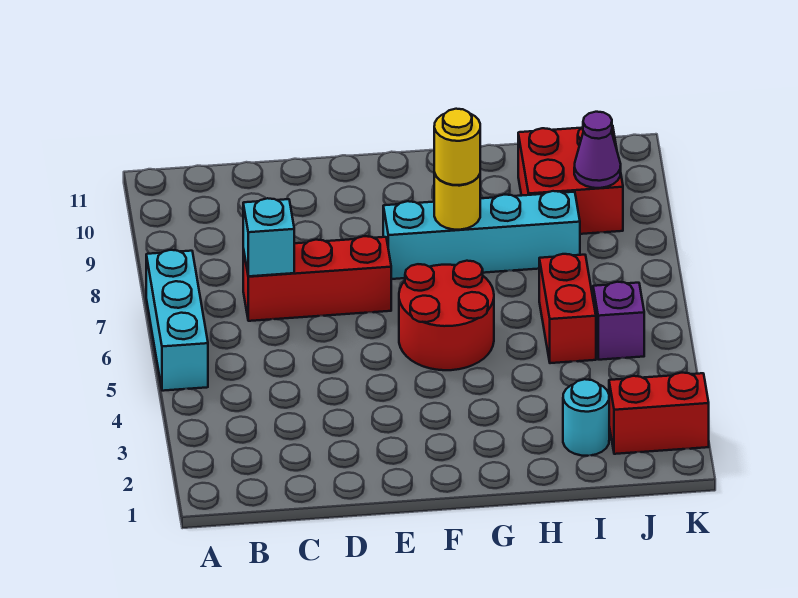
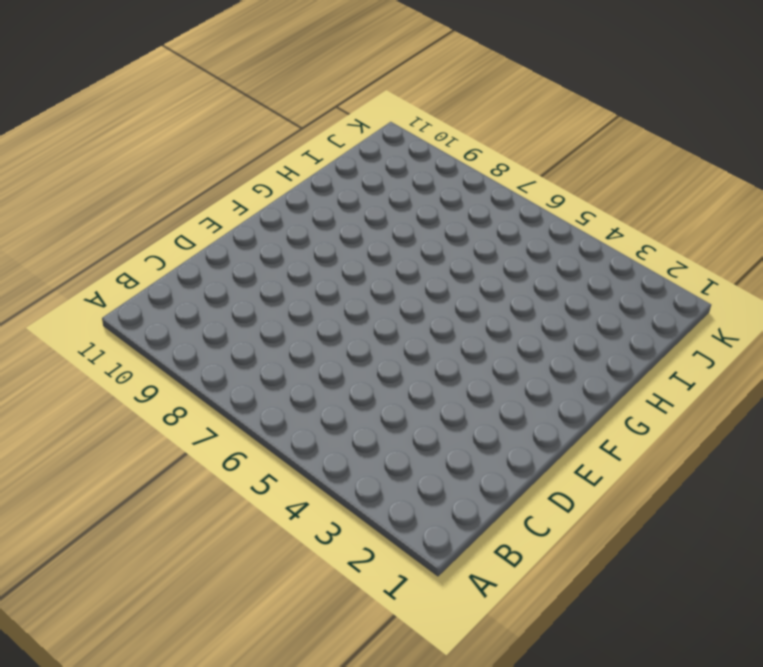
none -> cyan 1x3 brick [146,250,208,391]
none -> red 1x3 brick [243,236,391,321]
none -> red 2x2 round brick [399,261,494,370]

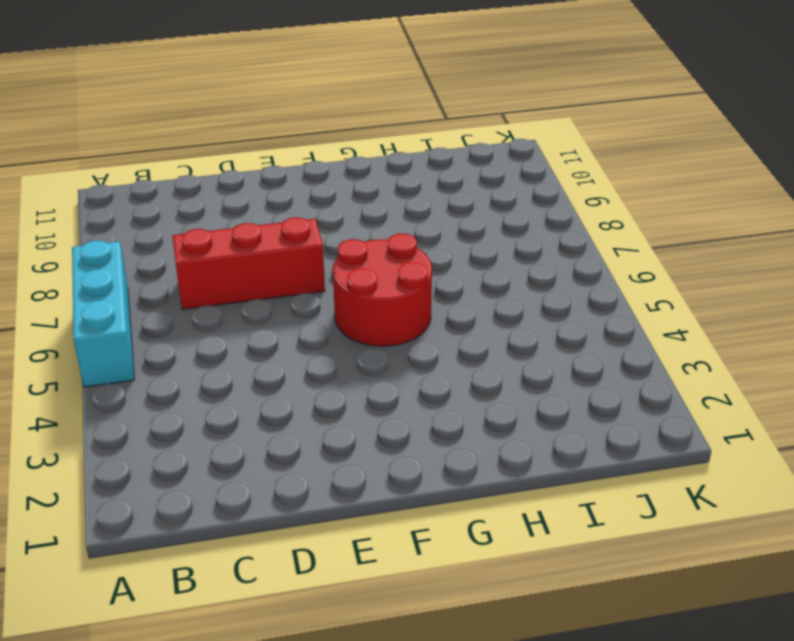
none -> cyan 1x4 brick [383,191,580,279]
none -> cyan 1x1 round brick [563,379,609,456]
none -> red 1x2 brick [539,254,596,363]

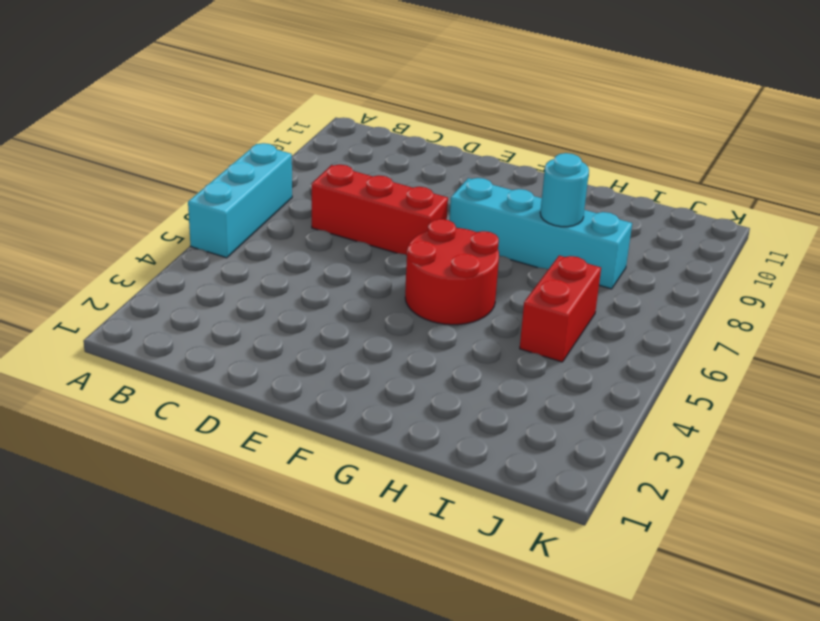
cyan 1x1 round brick [540,153,589,227] -> cyan 1x1 round brick moved to [563,379,609,456]
none -> red 2x2 brick [518,126,623,234]
none -> red 1x2 brick [609,373,709,454]
none -> purple 1x1 brick [593,282,644,360]

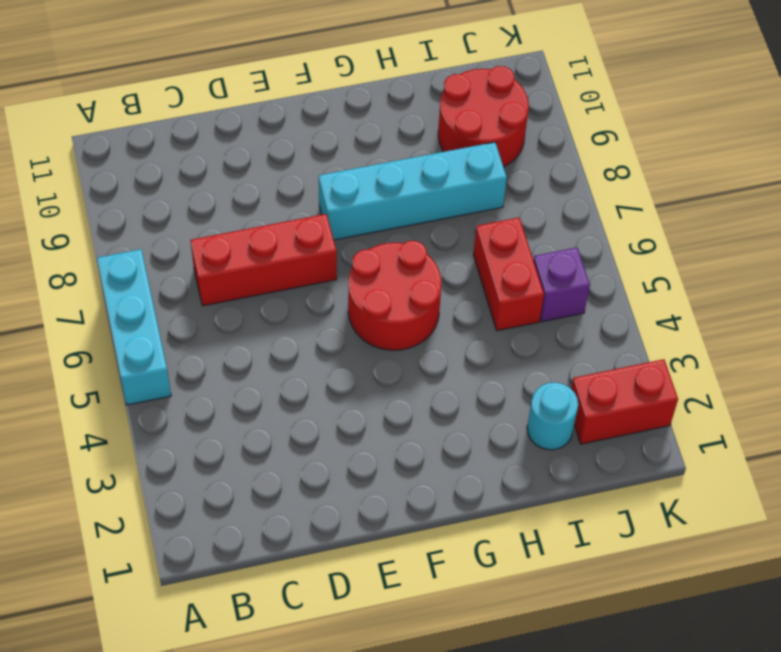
red 2x2 round brick [438,66,529,167] -> red 2x2 brick [518,126,623,234]
none -> cyan 1x1 brick [243,198,294,276]
none -> yellow 1x1 round brick [434,173,480,230]
none -> purple 1x1 cone [574,112,621,188]

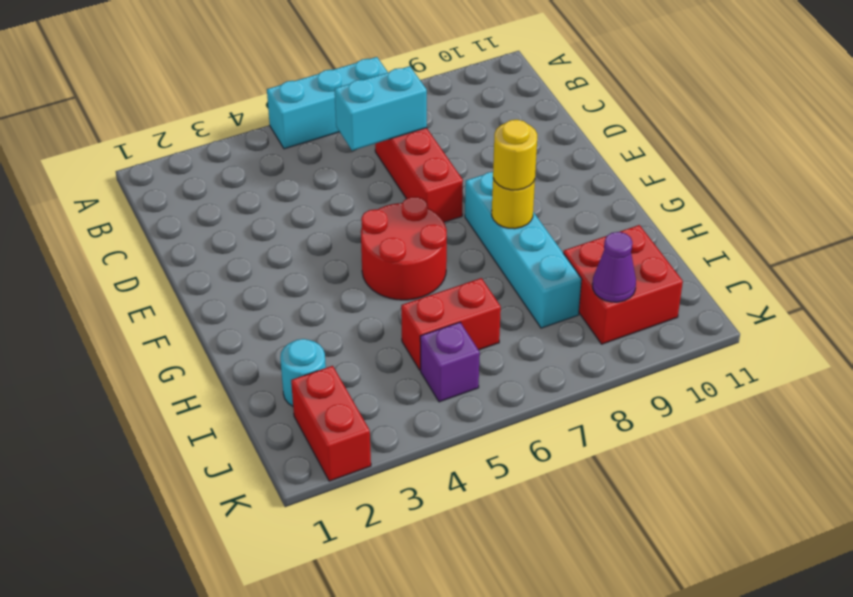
cyan 1x2 brick [335,66,427,151] -> cyan 1x1 brick [243,198,294,276]

